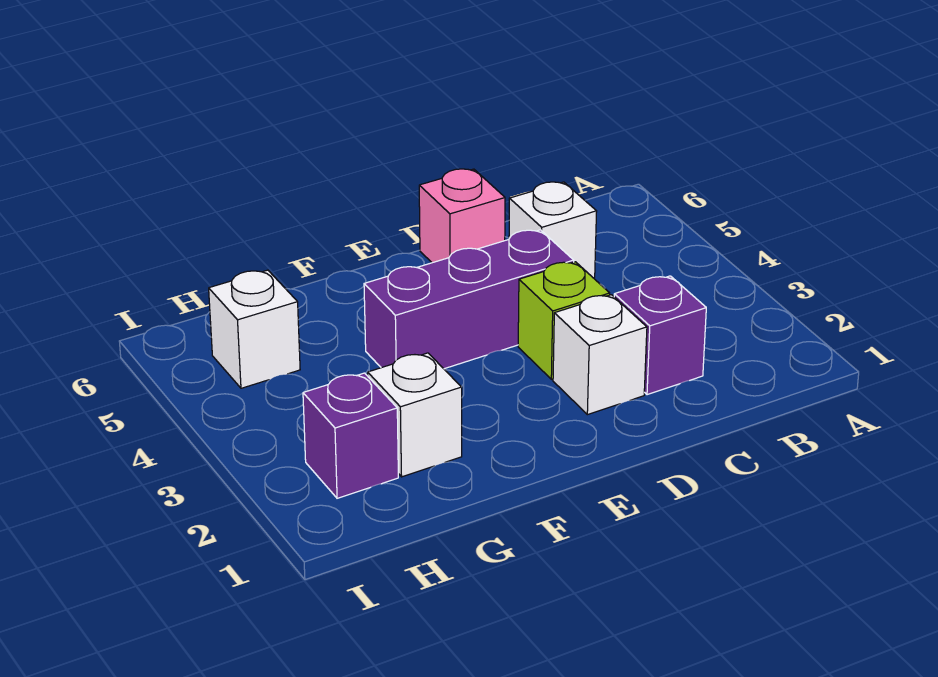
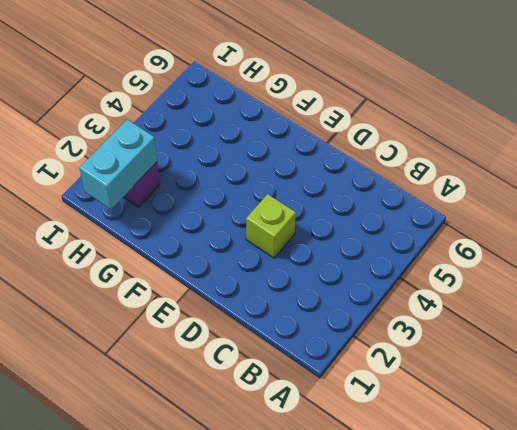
cyan 1x2 brick [79,120,157,209] -> none
none -> purple 1x1 brick [614,276,706,395]
none -> white 1x1 brick [509,182,597,278]

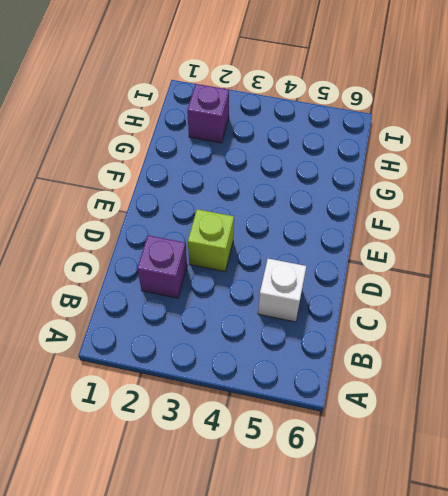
none -> white 1x1 brick [553,295,647,415]
none -> purple 1x3 brick [364,230,574,369]

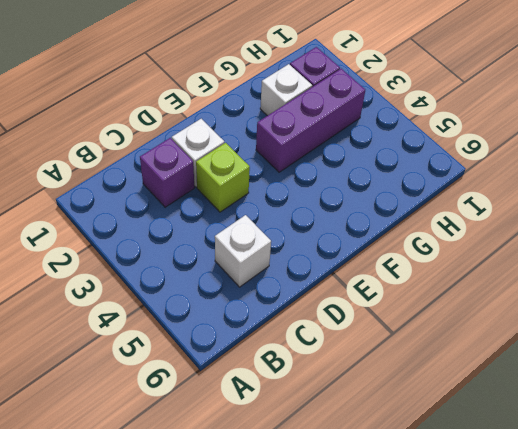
purple 1x3 brick [256,69,365,172] -> purple 1x3 brick moved to [364,230,574,369]
none -> pink 1x1 brick [419,169,505,263]
none -> white 1x1 brick [209,270,300,388]

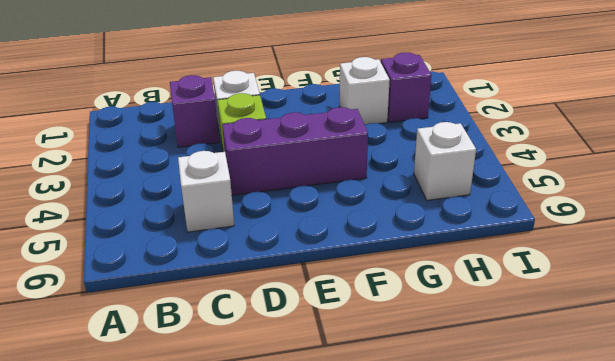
none -> pink 1x1 brick [419,169,505,263]

